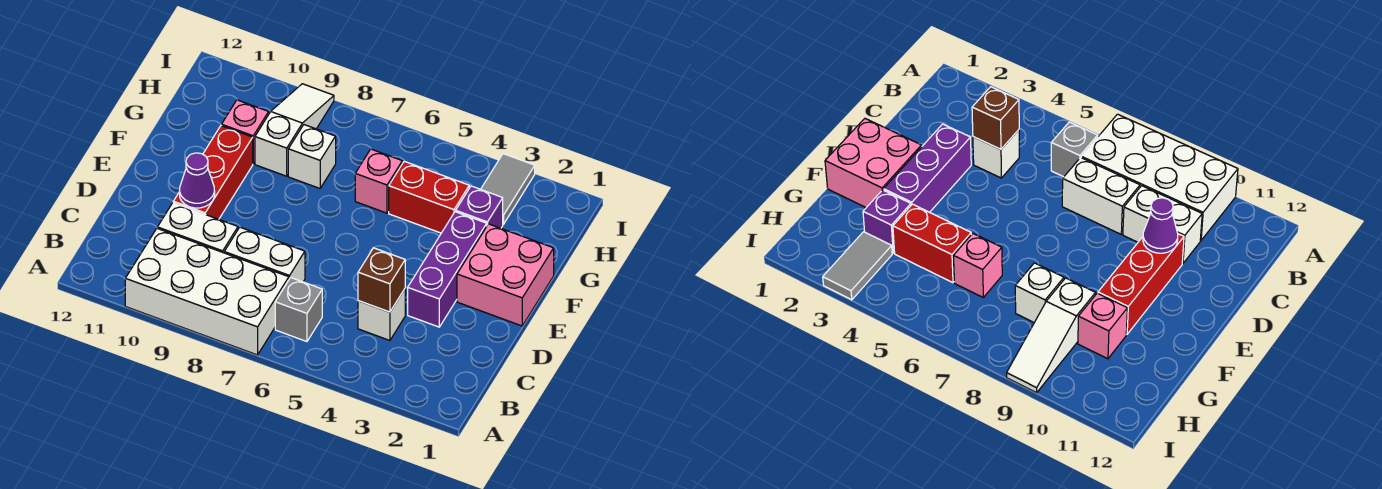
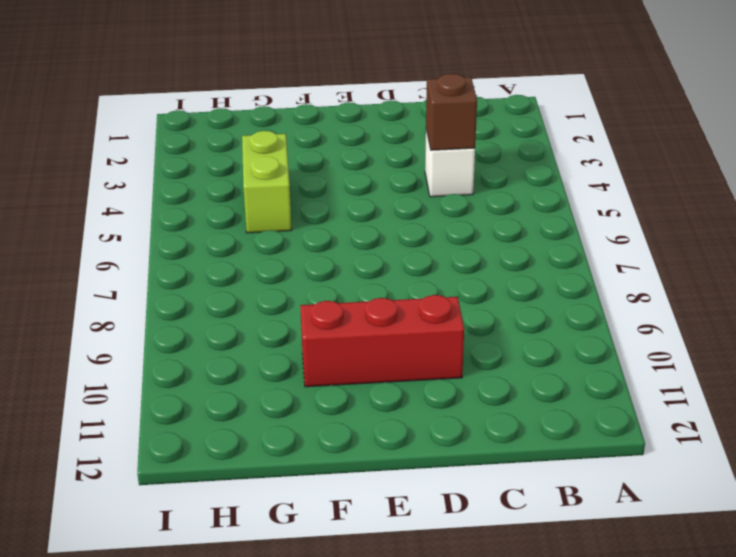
lime 1x2 brick [242,131,292,233] -> red 1x2 brick [389,161,469,233]
none -> white 2x4 brick [125,228,289,355]
none -> grey 1x1 brick [275,278,322,342]
none -> white 1x2 brick [224,227,305,282]

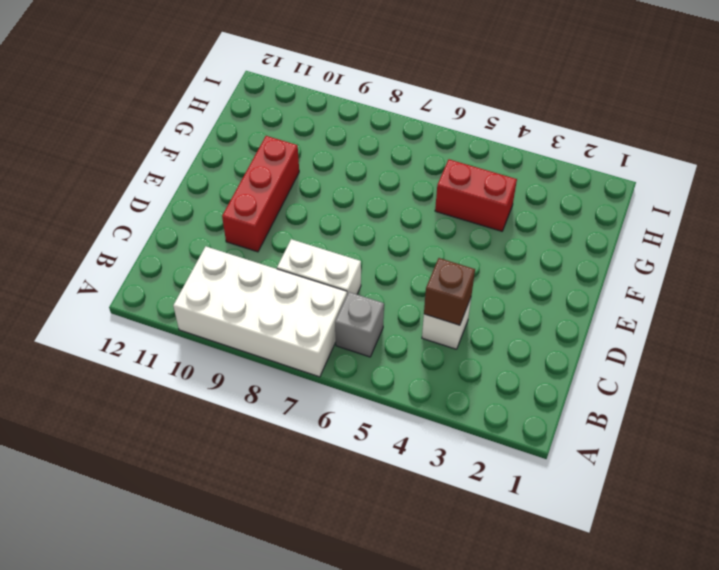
none -> white 1x2 brick [157,203,238,253]
none -> purple 1x3 brick [408,212,487,327]
none -> pink 2x2 brick [457,224,554,326]

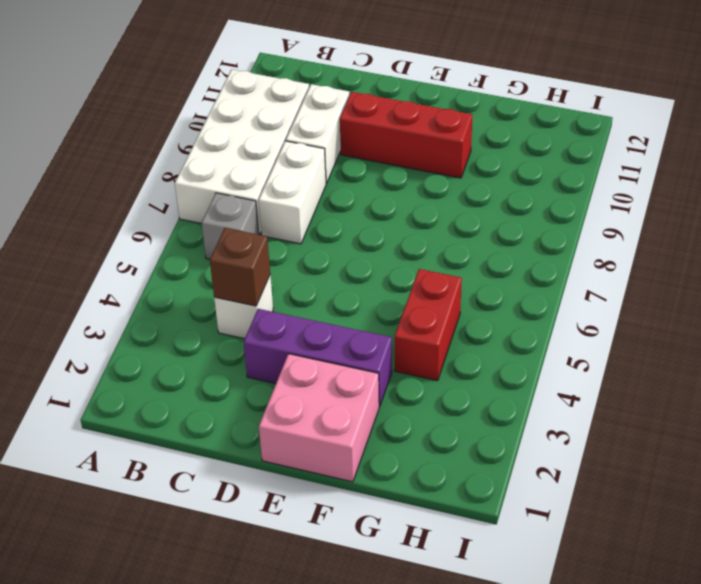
none -> purple 1x1 brick [456,186,503,228]
none -> pink 1x1 brick [355,149,402,213]
none -> white 1x1 brick [288,125,336,188]

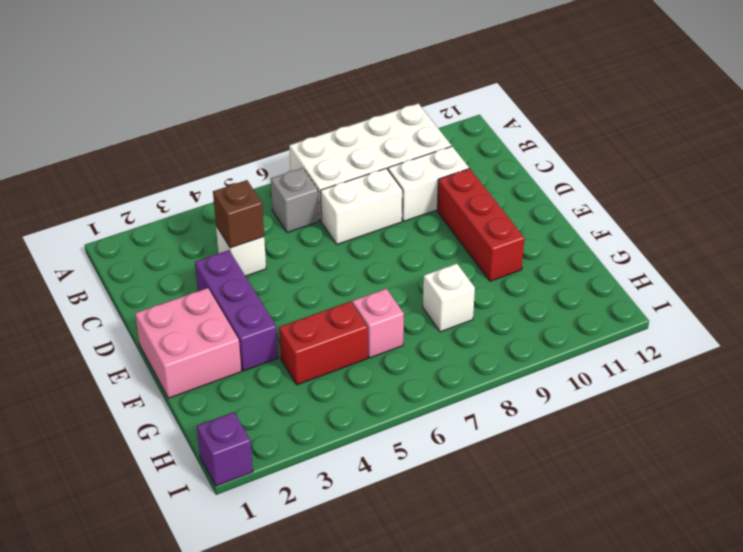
purple 1x1 brick [197,412,253,486] -> purple 1x1 brick moved to [456,186,503,228]
none -> white 1x3 slope [255,84,334,176]
none -> pink 1x1 brick [221,100,269,164]
none -> grey 1x2 tile [481,154,535,224]

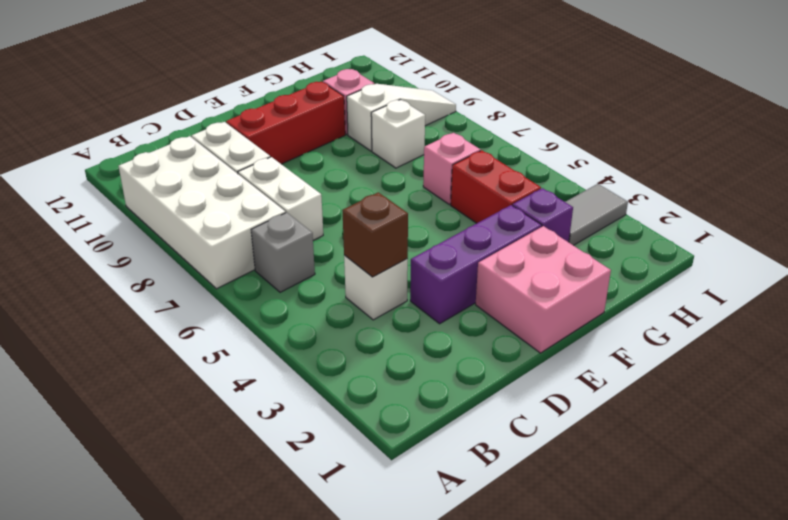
none -> purple 1x1 cone [180,153,215,208]

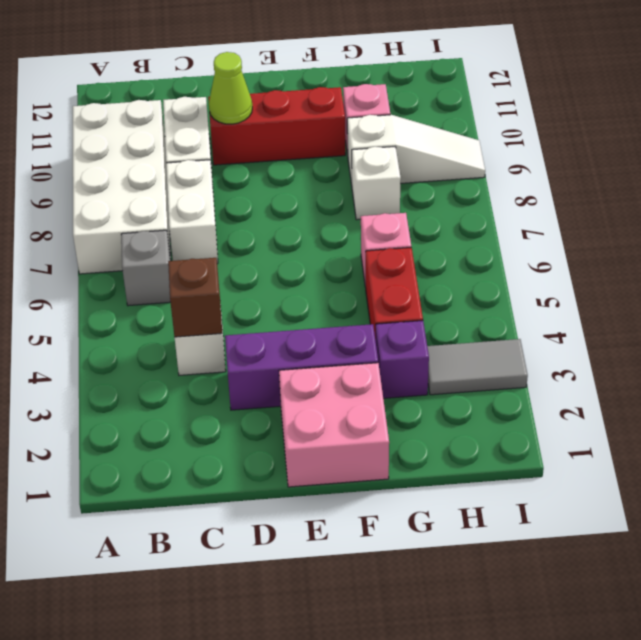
lime 1x1 cone [209,52,252,124] -> purple 1x1 cone [180,153,215,208]

